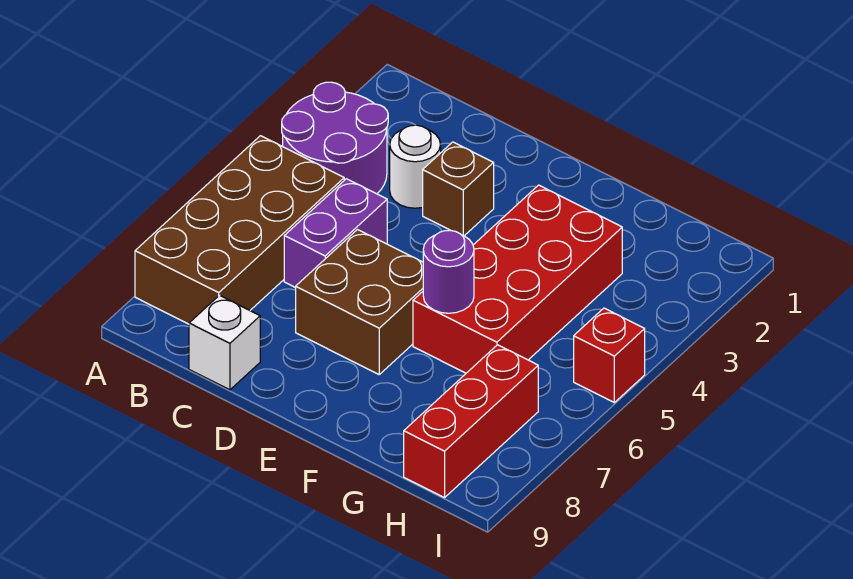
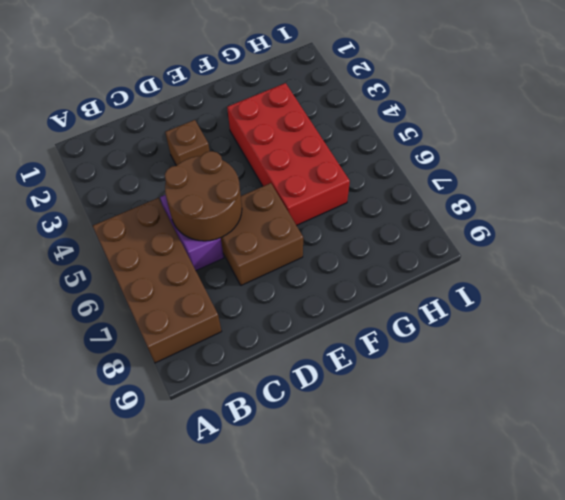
brown 2x2 round brick [165,151,242,241] -> none
none -> purple 2x2 round brick [282,82,388,194]
none -> white 1x1 round brick [390,125,441,208]

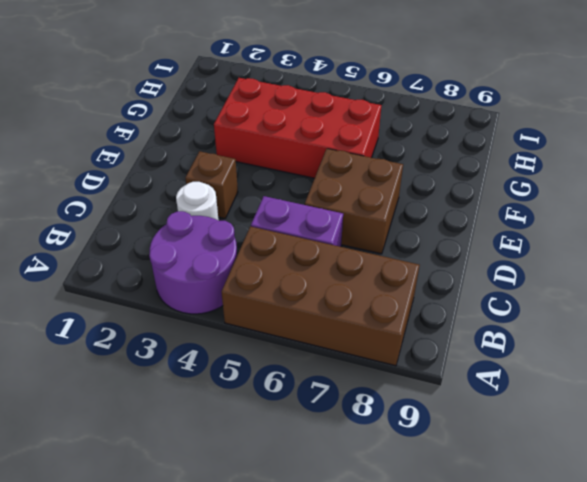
none -> white 1x1 brick [189,295,260,390]
none -> red 1x3 brick [404,345,538,498]

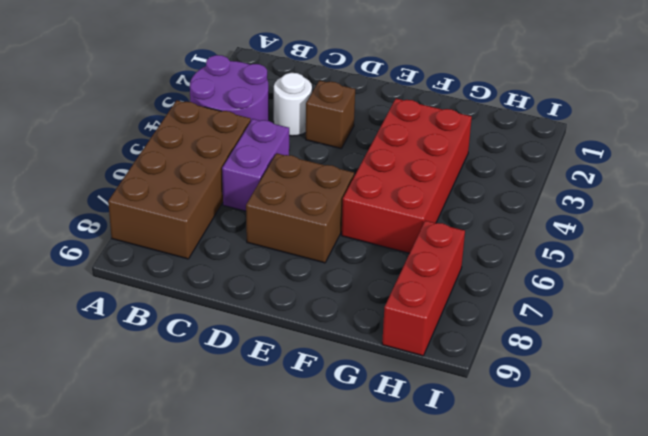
none -> white 1x1 brick [189,295,260,390]
none -> red 1x1 brick [574,308,645,402]

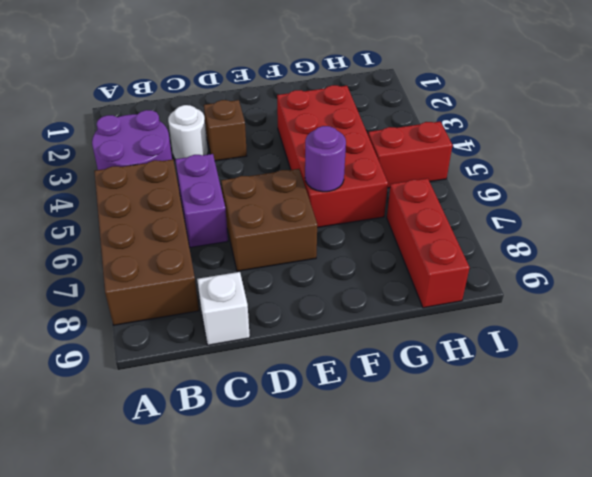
red 1x2 brick [368,122,452,188] -> red 1x1 brick [574,308,645,402]

